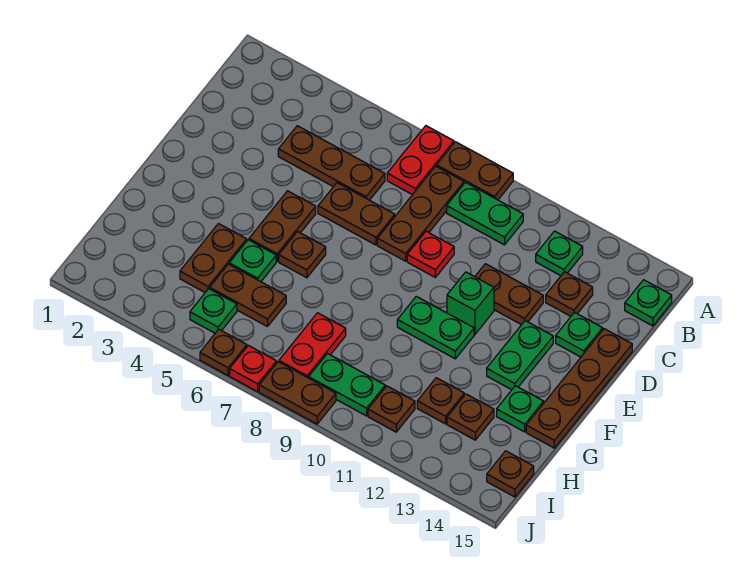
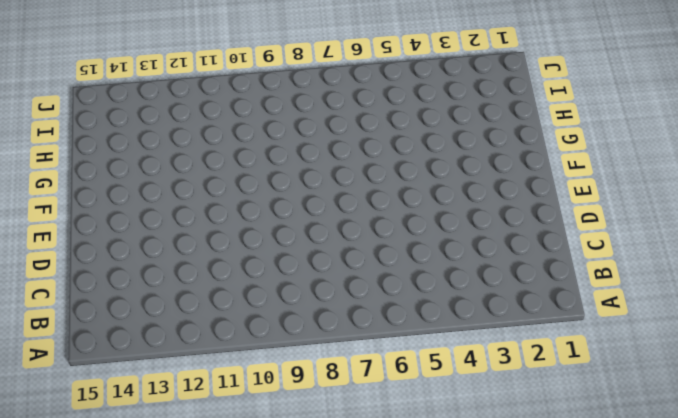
none -> red 1x2 plate [387,126,454,195]
none -> brown 1x2 plate [437,142,513,200]
none -> brown 1x3 plate [377,166,464,261]
none -> green 1x2 plate [447,183,523,245]

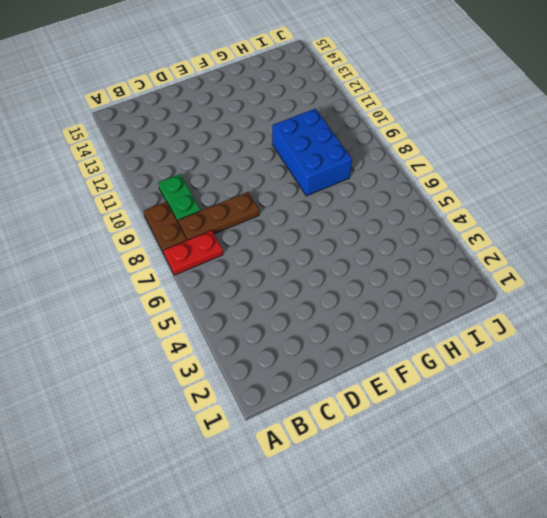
blue 2x3 brick [272,109,352,196] -> red 1x2 plate [279,313,346,378]
none -> green 1x1 plate [536,231,583,276]
none -> green 1x1 plate [625,280,672,326]
none -> brown 1x3 plate [278,126,385,200]
none -> brown 1x1 plate [546,272,593,316]

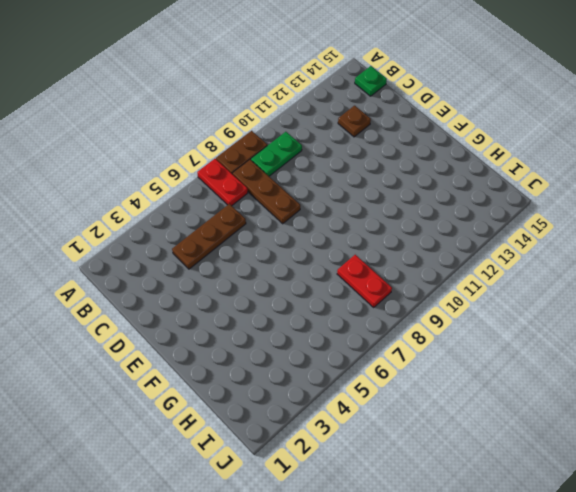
none -> green 1x1 plate [536,231,583,276]
none -> brown 1x2 plate [318,183,395,245]
none -> red 1x1 plate [407,231,454,277]
none -> brown 1x2 plate [475,264,543,325]

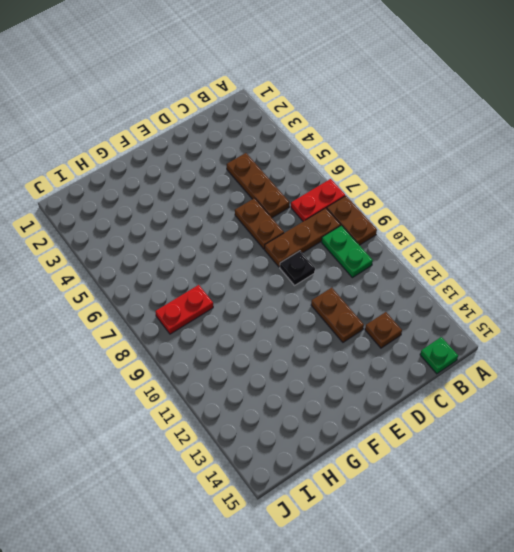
black 1x1 plate [280,251,315,285] -> red 1x1 plate [407,231,454,277]
none -> green 1x1 plate [536,231,583,276]
none -> green 1x1 plate [556,313,603,357]
none -> brown 1x4 plate [526,329,632,448]
none -> brown 1x2 plate [249,191,316,261]

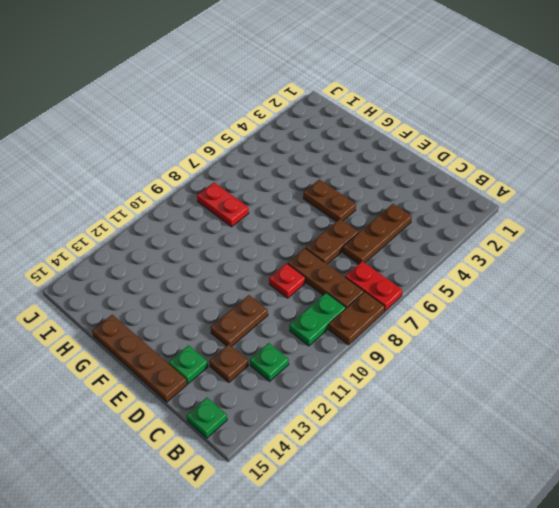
none -> green 1x1 brick [447,272,494,334]
none -> green 1x2 plate [487,321,553,390]
none -> brown 1x1 plate [279,232,326,278]
none -> green 1x2 plate [397,296,474,359]

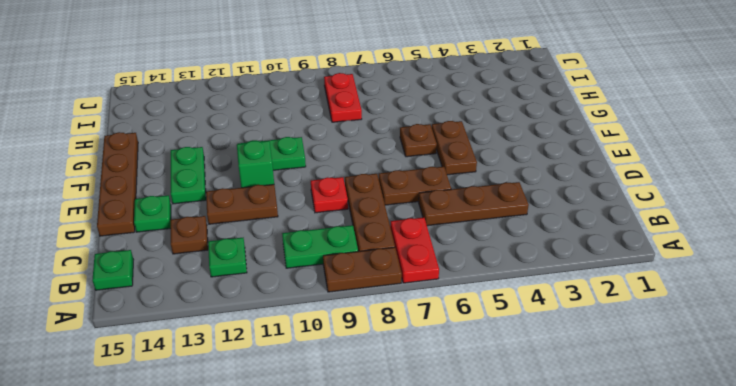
none -> brown 1x2 plate [180,224,247,292]
none -> green 1x1 plate [229,240,276,282]
none -> green 1x1 plate [497,386,544,432]
none -> brown 1x2 plate [210,264,286,327]

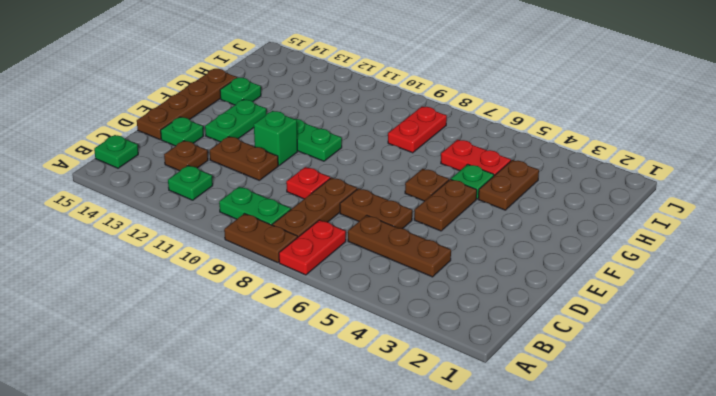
red 1x2 plate [441,140,511,176] -> brown 1x2 plate [210,264,286,327]
none -> brown 1x1 plate [417,378,464,424]
none -> brown 1x1 plate [447,394,494,440]
none -> green 1x1 plate [190,289,237,333]
none -> green 1x2 plate [309,354,385,416]

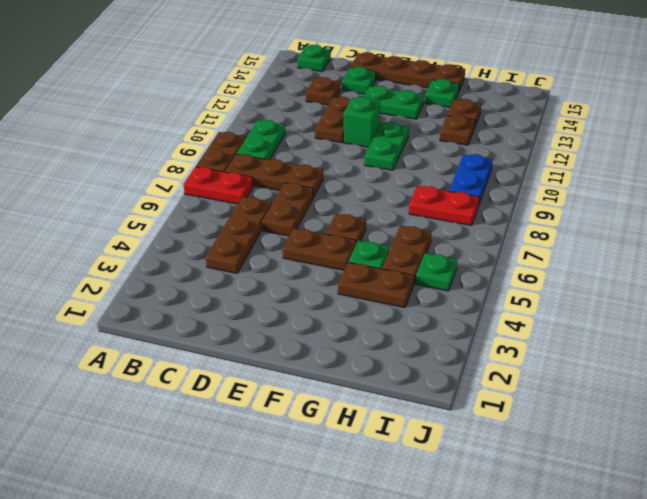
blue 1x2 plate [449,154,493,204] -> green 1x2 plate [309,354,385,416]
none -> green 1x1 plate [536,231,583,276]
none -> red 1x1 plate [407,231,454,277]
none -> brown 1x1 plate [368,386,415,432]
none -> brown 1x1 plate [487,451,534,497]

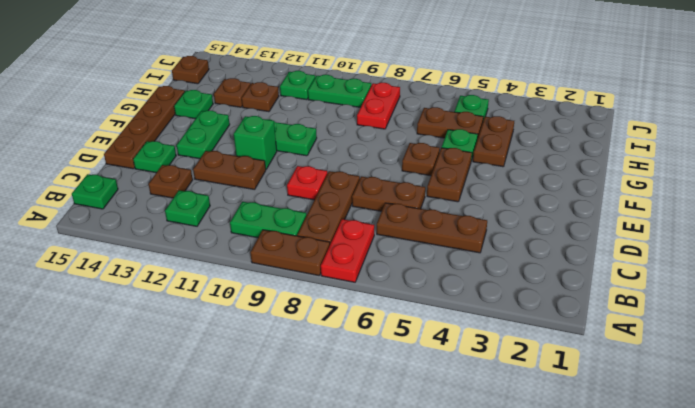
green 1x1 plate [280,71,315,100] -> brown 1x1 plate [368,386,415,432]
none -> brown 1x1 plate [200,329,247,375]
none -> red 1x1 plate [230,346,277,392]
none -> brown 1x2 plate [259,362,336,424]

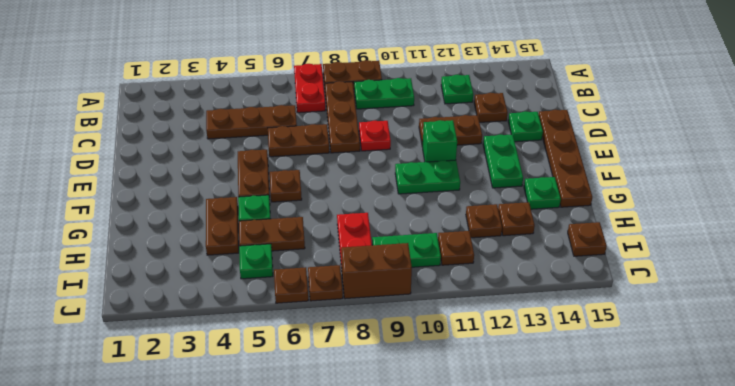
brown 1x1 plate [308,265,343,301] -> red 1x1 plate [230,346,277,392]
brown 1x2 brick [341,243,412,299] -> brown 1x2 plate [259,362,336,424]
none -> green 1x1 plate [625,280,672,326]

